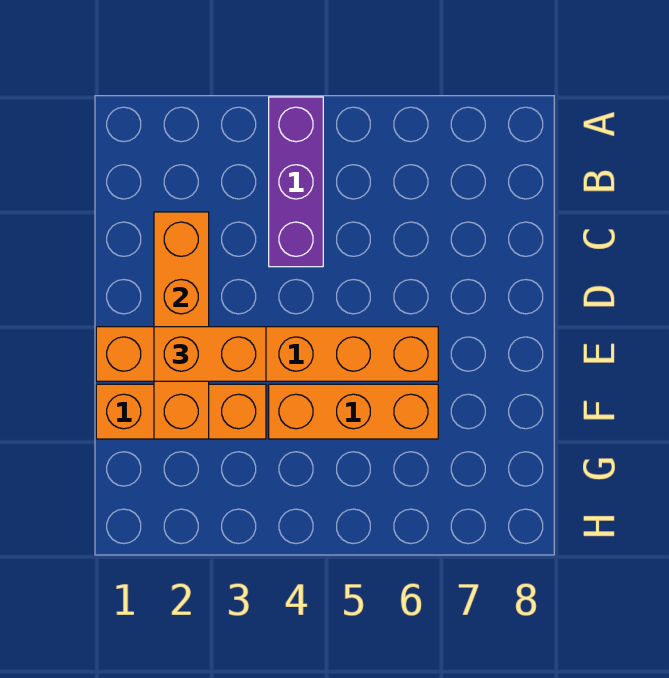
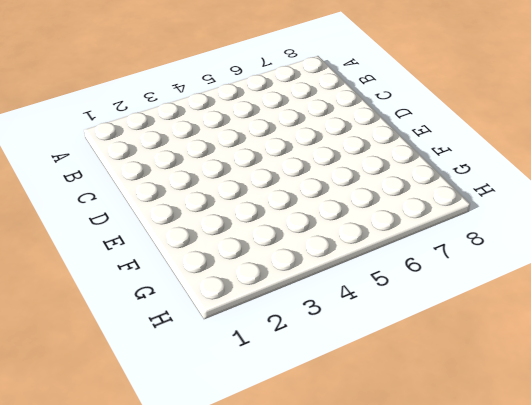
none -> purple 1x3 brick [269,97,323,267]
none -> orange 1x6 brick [96,327,438,381]

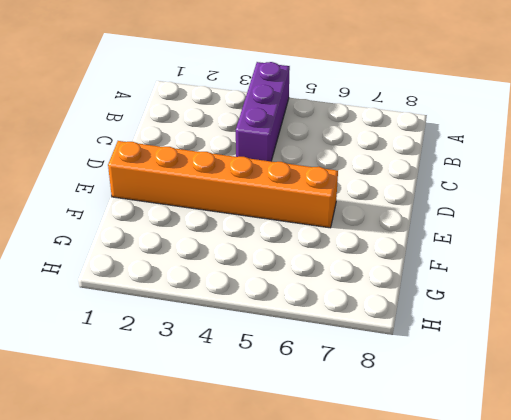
none -> orange 1x3 brick [96,384,266,439]
none -> orange 1x3 brick [269,384,438,439]

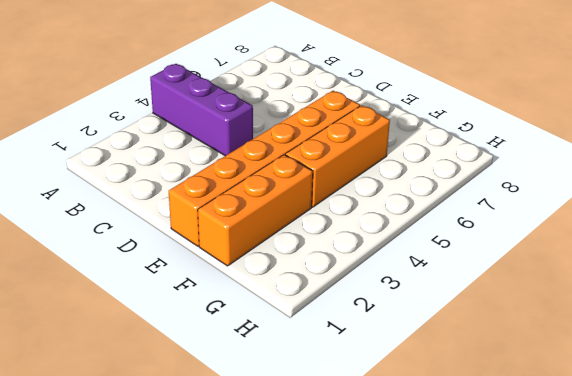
none -> orange 1x4 brick [154,212,209,439]
none -> orange 1x2 brick [154,327,266,381]

